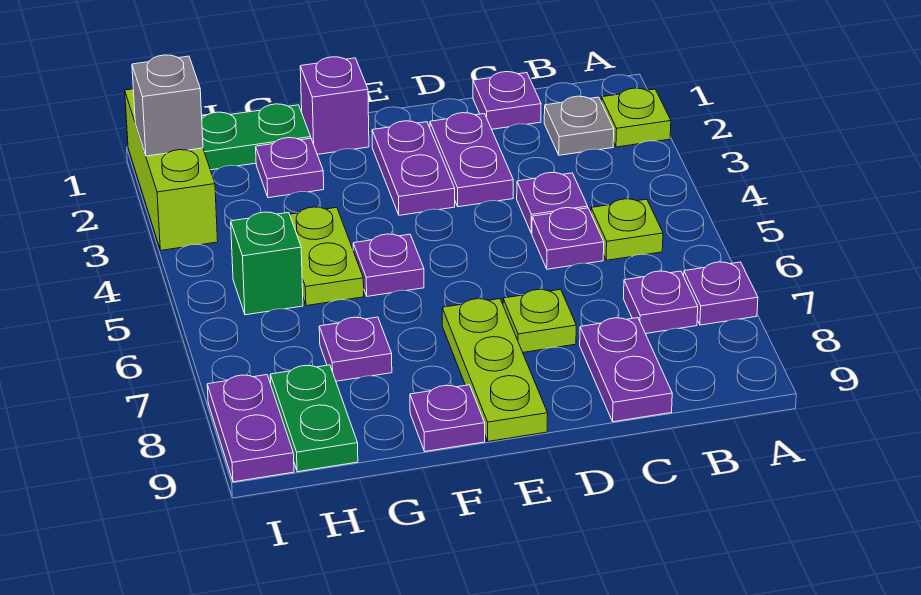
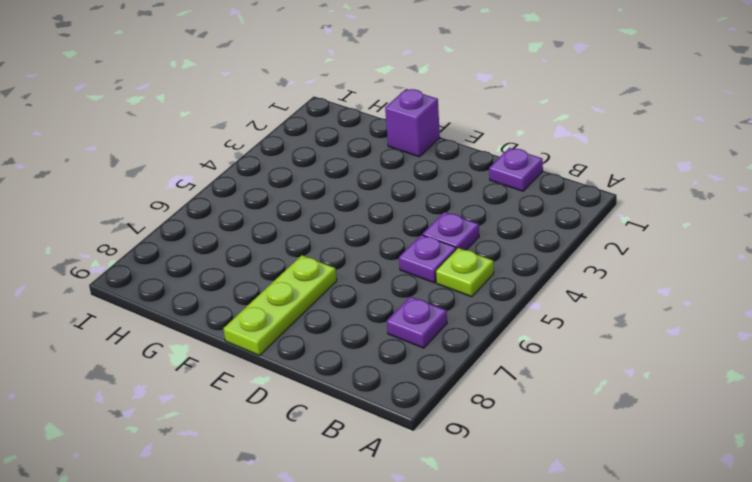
none -> lime 1x1 plate [601,88,671,147]
none -> purple 1x1 plate [684,262,758,325]
none -> grey 1x1 plate [544,96,614,155]

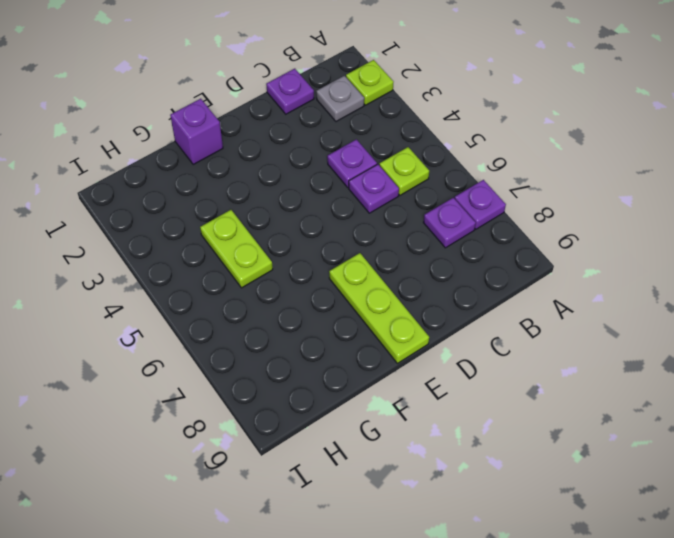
none -> purple 1x2 plate [580,318,672,422]
none -> purple 1x2 plate [430,113,513,207]
none -> lime 1x1 plate [503,289,576,352]

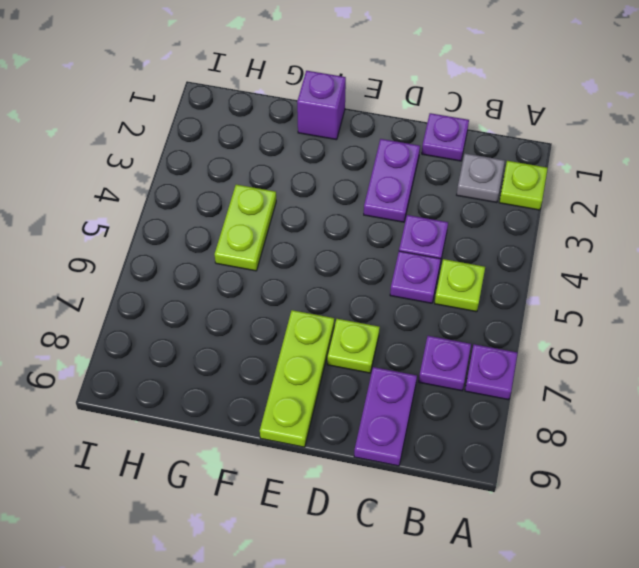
none -> purple 1x2 plate [372,121,455,215]
none -> purple 1x1 plate [353,234,424,296]
none -> purple 1x1 plate [410,385,485,451]

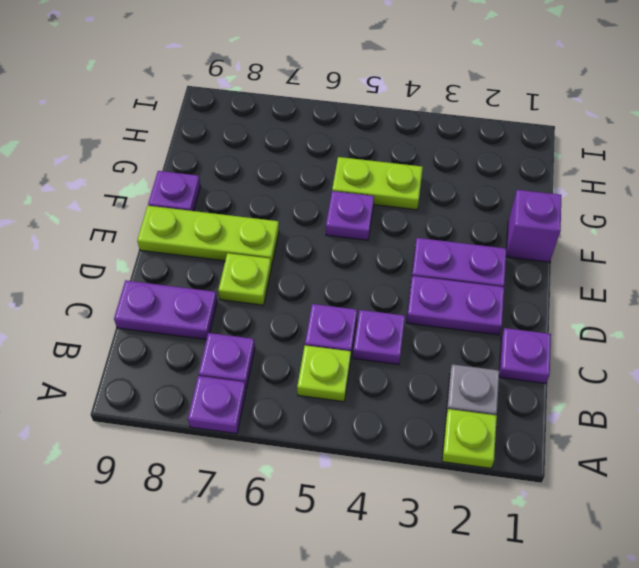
none -> green 1x2 plate [202,104,311,170]
none -> purple 1x1 plate [256,138,324,198]
none -> purple 1x1 plate [319,317,392,381]

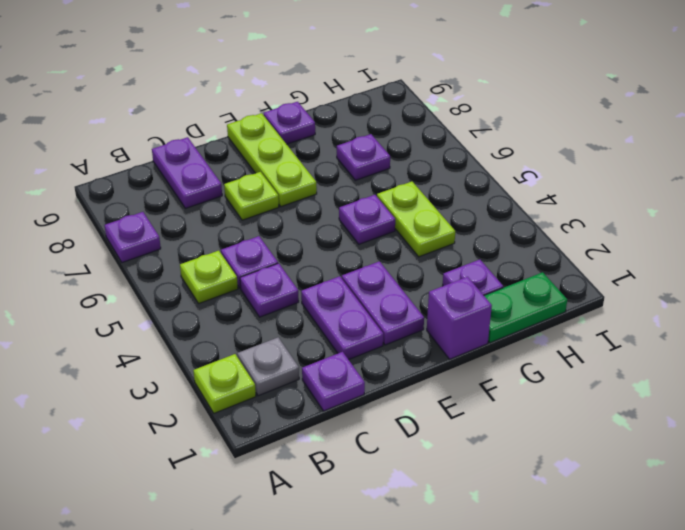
none -> purple 1x1 plate [623,271,698,334]
none -> green 1x1 brick [231,212,303,315]
none -> green 1x2 plate [270,365,358,472]

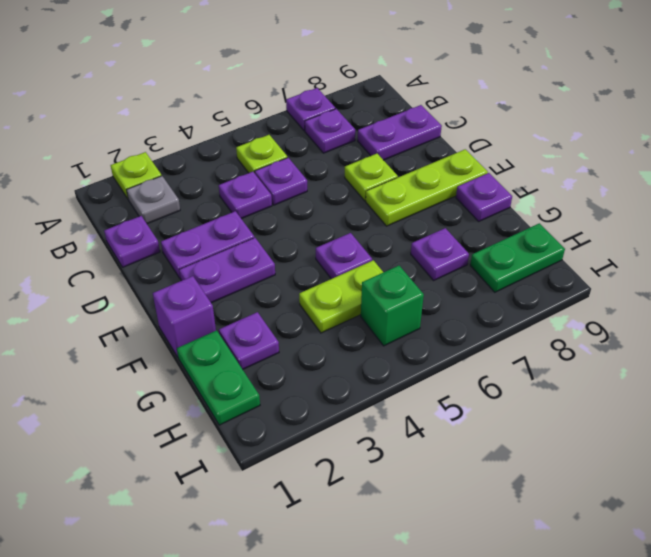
none -> lime 1x3 brick [125,89,218,250]
none -> purple 1x2 plate [207,375,294,482]
none -> grey 1x1 brick [132,55,203,156]

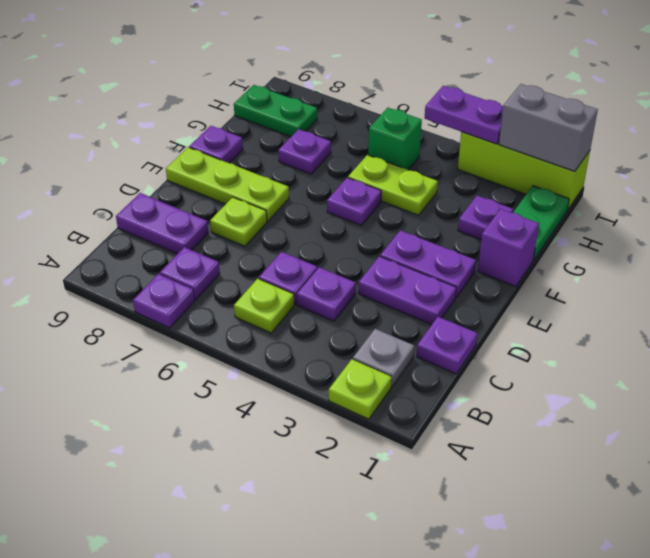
grey 1x2 brick [499,84,598,171] -> grey 1x1 brick [132,55,203,156]
purple 1x2 plate [425,86,503,144] -> purple 1x2 plate moved to [207,375,294,482]

